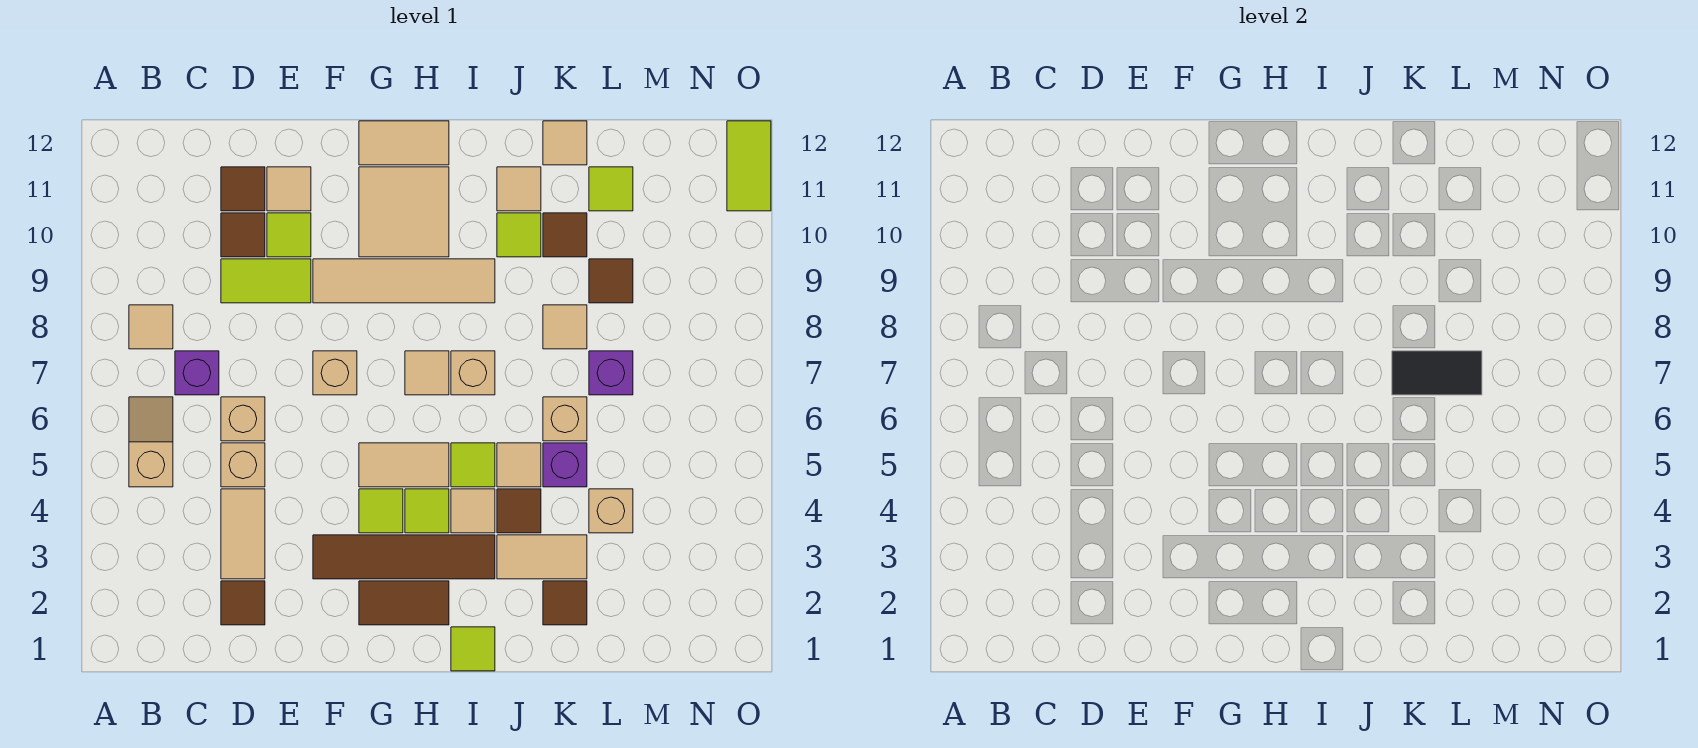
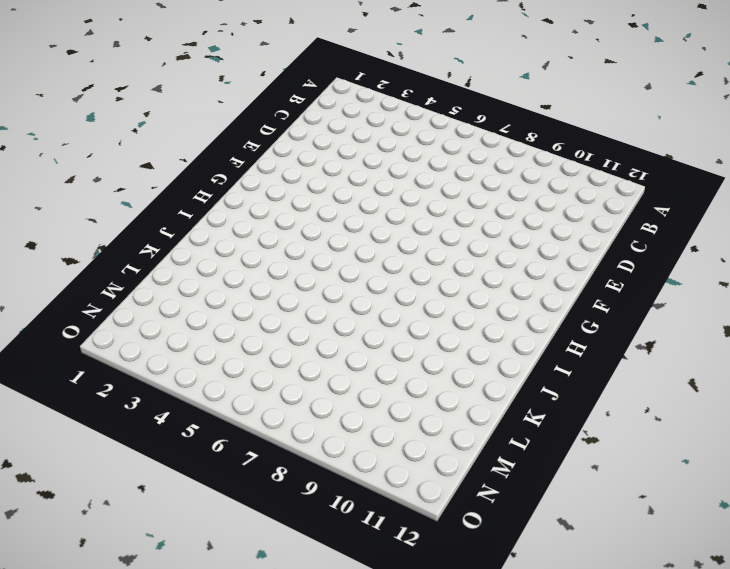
none -> tan 1x2 slope [129,397,173,487]
none -> tan 1x1 tile [129,305,173,349]
none -> purple 1x1 brick [175,351,219,395]
none -> brown 1x1 tile [221,581,265,625]

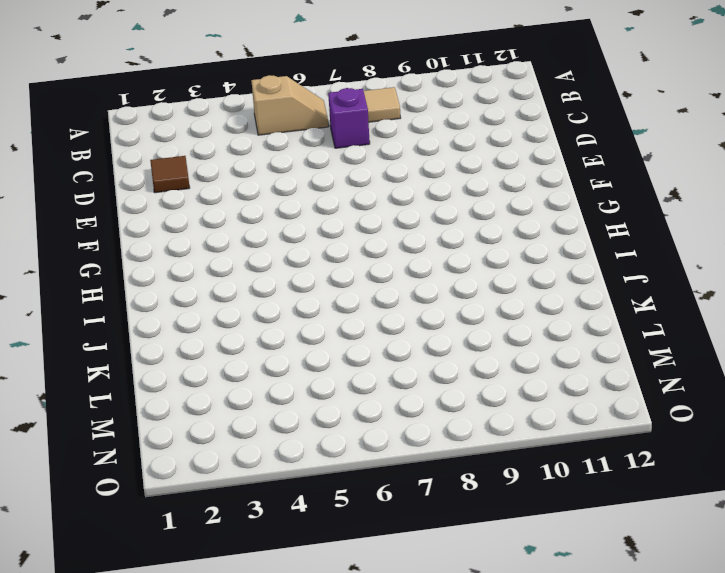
none -> tan 1x2 tile [221,489,265,579]
none -> tan 1x1 brick [221,443,265,487]
none -> tan 1x1 brick [221,397,265,441]
none -> lime 1x2 tile [221,259,311,303]

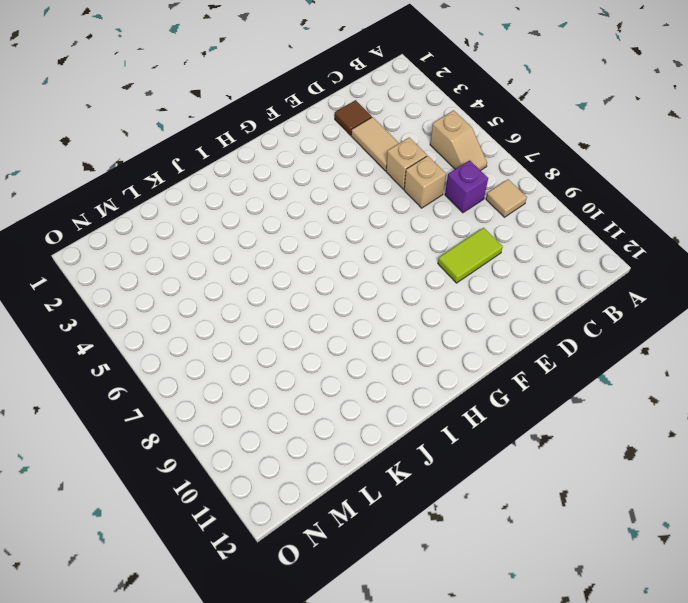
none -> brown 1x1 tile [221,213,265,257]
none -> brown 1x1 tile [221,167,265,211]
none -> lime 1x1 tile [267,213,311,257]
none -> tan 1x1 tile [267,167,311,211]

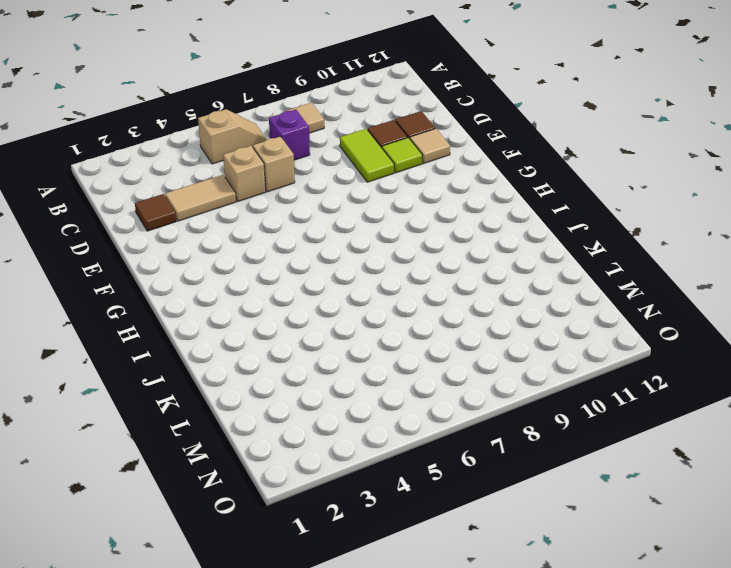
none -> brown 1x4 tile [313,535,495,579]
none -> tan 1x1 brick [313,351,357,395]
none -> tan 1x4 tile [313,259,495,303]
none -> brown 1x2 tile [359,581,449,625]

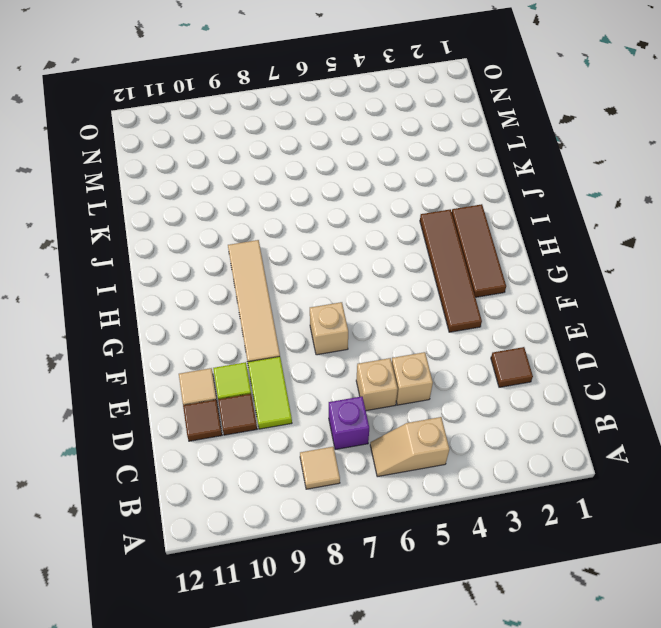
brown 1x3 tile [452,204,506,297] -> brown 1x2 tile [359,581,449,625]
none -> tan 1x2 tile [221,489,265,579]
none -> lime 1x1 tile [359,489,403,533]
none -> tan 1x2 tile [359,443,449,487]
none -> tan 2x2 tile [359,167,449,257]

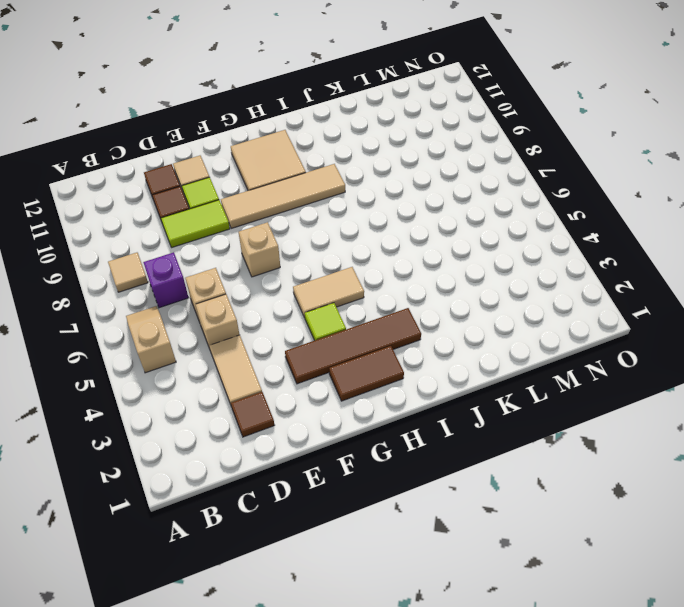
none -> tan 1x2 tile [359,121,449,165]
none -> lime 1x1 tile [405,489,449,533]
none -> tan 1x1 tile [405,351,449,395]
none -> lime 1x1 tile [451,627,495,671]

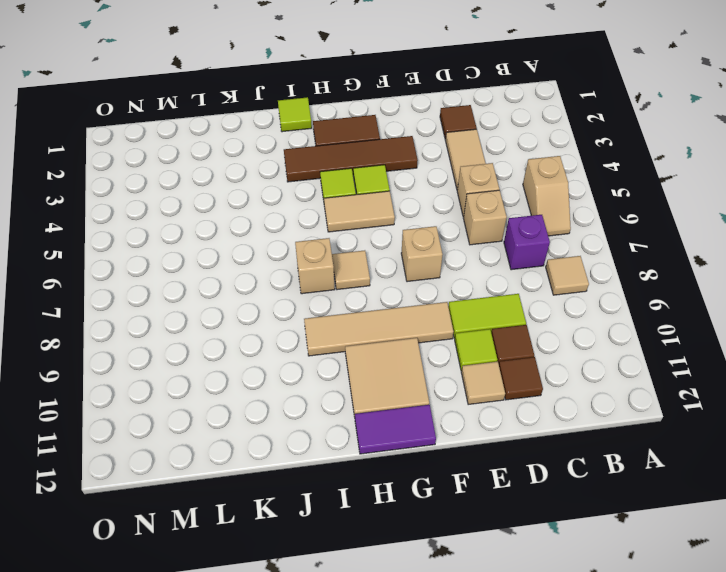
purple 1x2 tile [355,405,436,454] -> tan 1x2 tile [359,121,449,165]
none -> tan 1x1 tile [451,489,495,533]
none -> lime 1x1 tile [451,443,495,487]
none -> tan 1x2 tile [497,535,587,579]
none -> brown 1x1 tile [497,489,541,533]

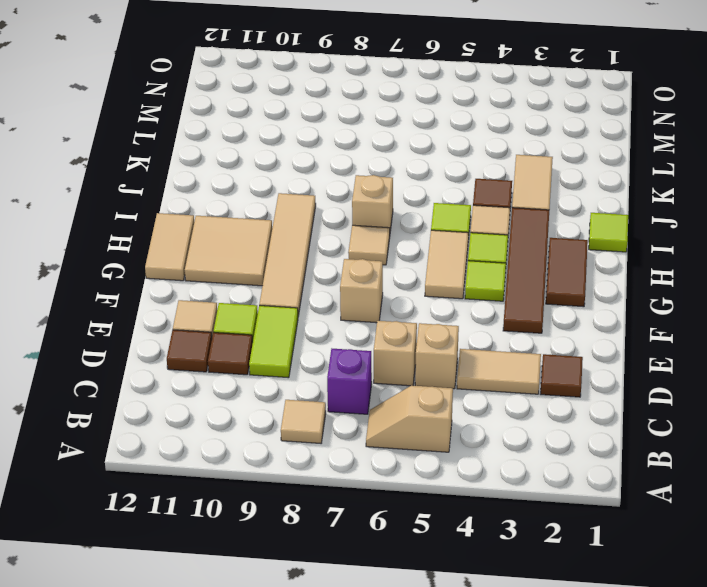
none -> tan 1x1 tile [497,443,541,487]
none -> lime 1x1 tile [497,213,541,257]
none -> tan 1x1 tile [497,167,541,211]
none -> brown 1x1 tile [543,581,587,625]

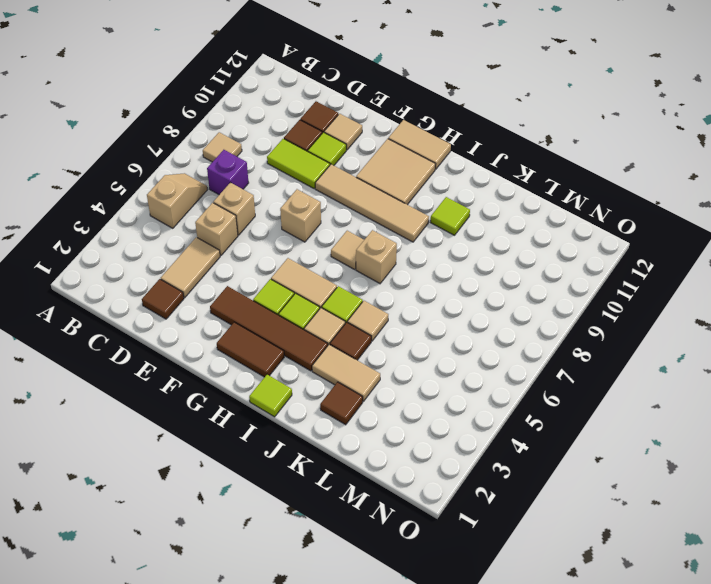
none -> tan 1x1 tile [497,167,541,211]
none -> purple 1x1 brick [543,443,587,487]
none -> tan 1x1 brick [543,397,587,441]
none -> tan 1x1 tile [543,305,587,349]

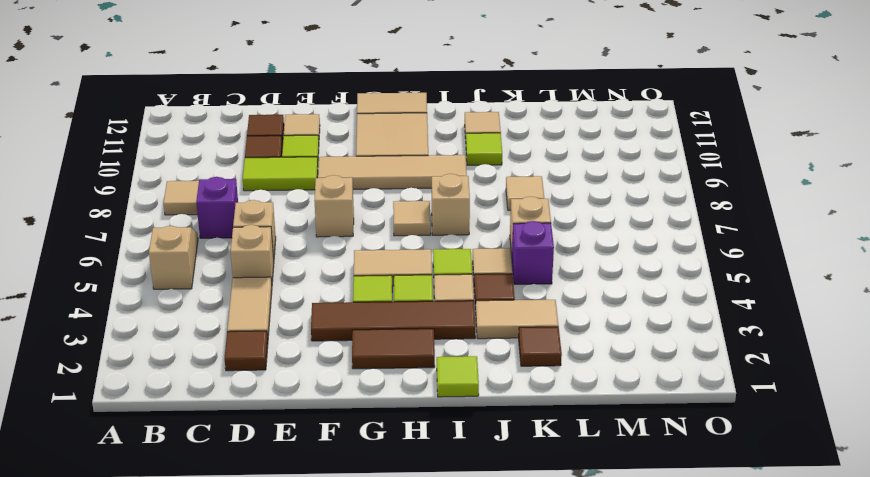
none -> brown 1x1 tile [543,213,587,257]
none -> tan 1x1 tile [543,121,587,165]
none -> tan 1x1 brick [589,489,633,533]
none -> purple 1x1 brick [589,351,633,395]

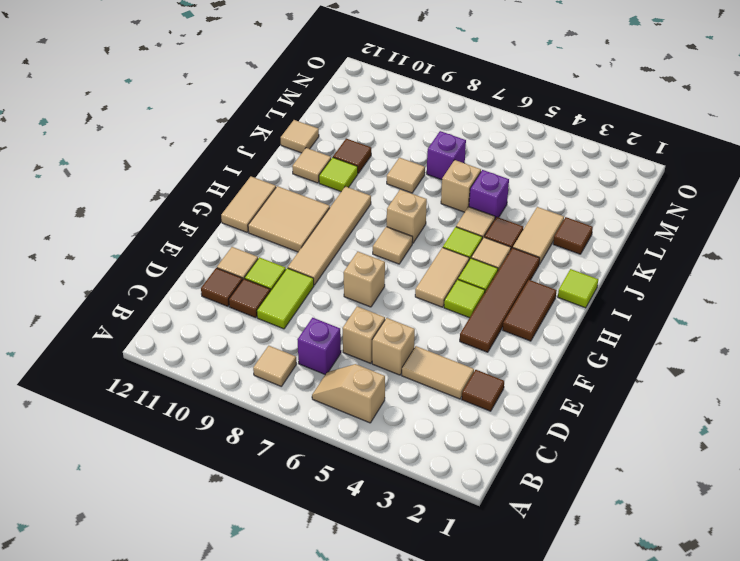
none -> tan 1x1 brick [589,489,633,533]
none -> brown 1x1 tile [589,259,633,303]
none -> lime 1x1 tile [589,167,633,211]
none -> lime 1x2 tile [727,121,771,211]

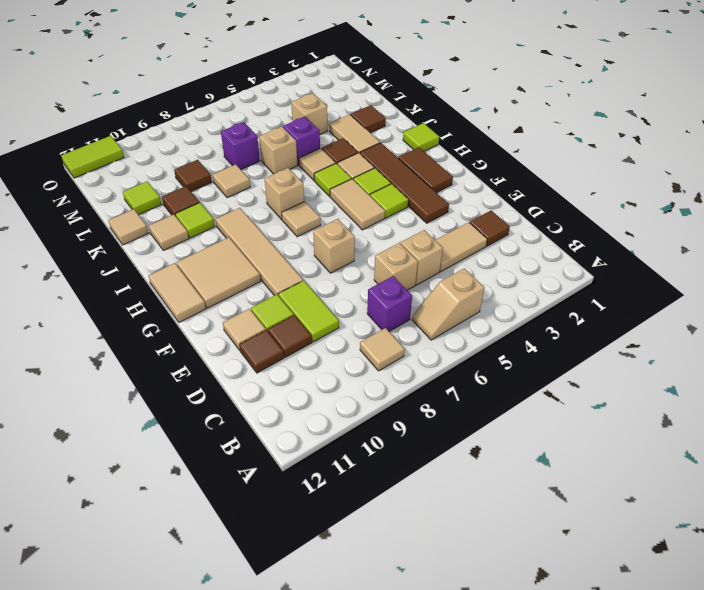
none -> black 1x2 tile [1392,351,1482,395]

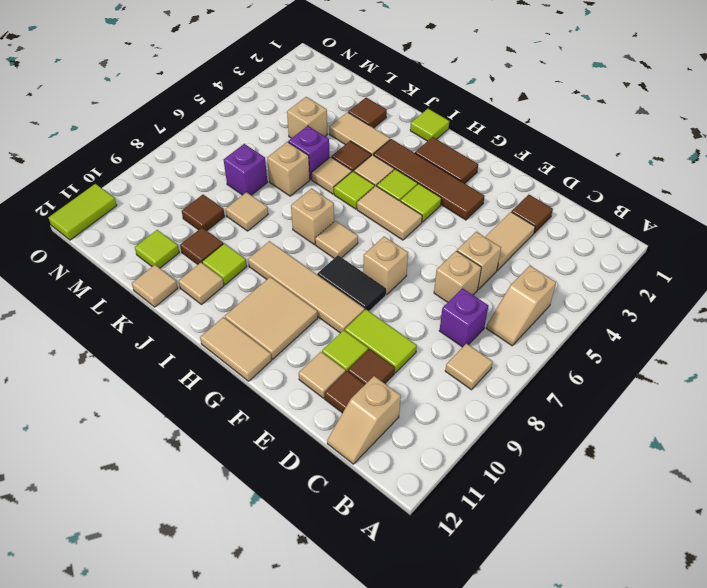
tan 1x2 slope [327,376,401,464] -> none
black 1x2 tile [317,255,386,311] -> black 1x2 tile moved to [1392,351,1482,395]

